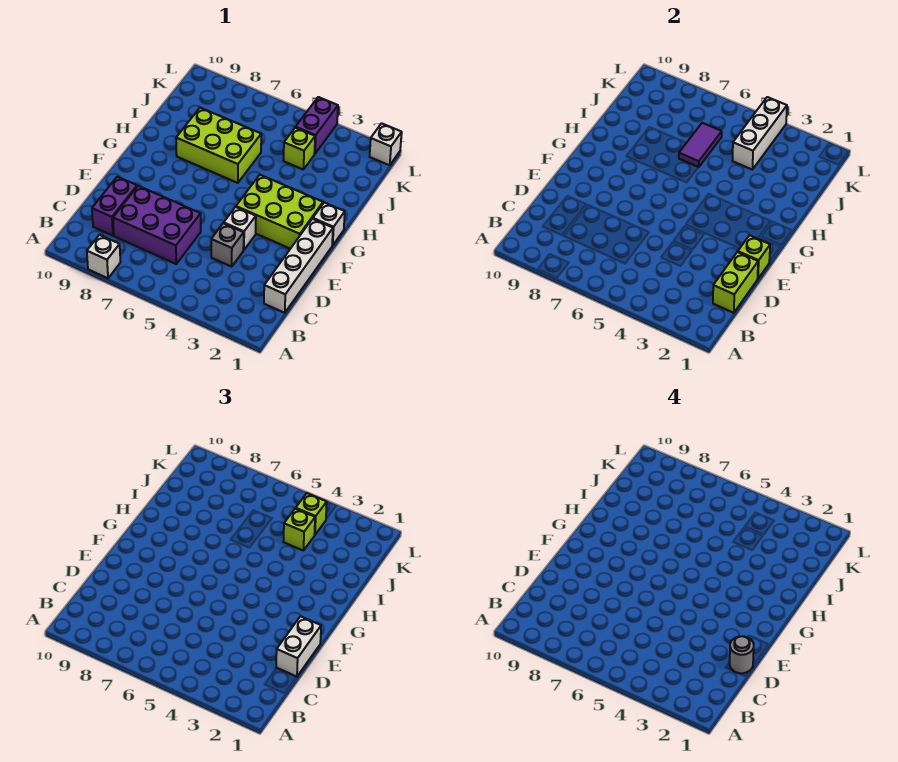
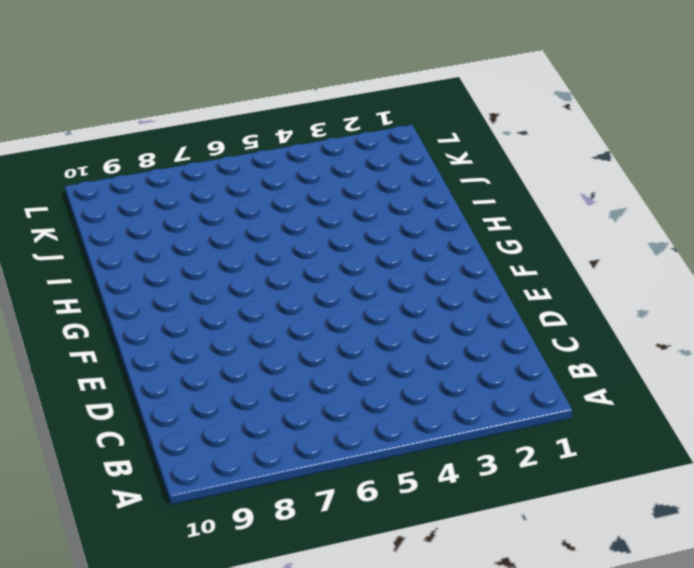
none -> white 1x1 brick [87,235,121,278]
none -> white 1x4 brick [264,219,333,313]
none -> purple 2x3 brick [113,186,201,264]

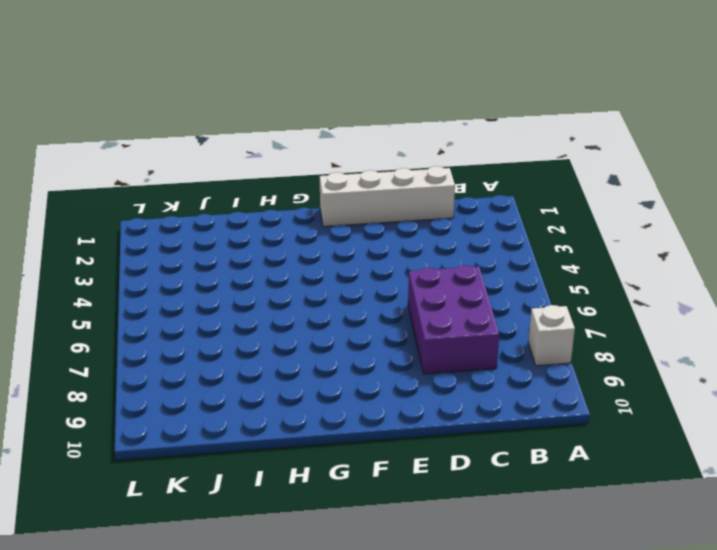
none -> purple 1x2 brick [92,177,137,236]
none -> grey 1x1 brick [211,223,244,267]
none -> white 1x1 brick [224,207,256,250]

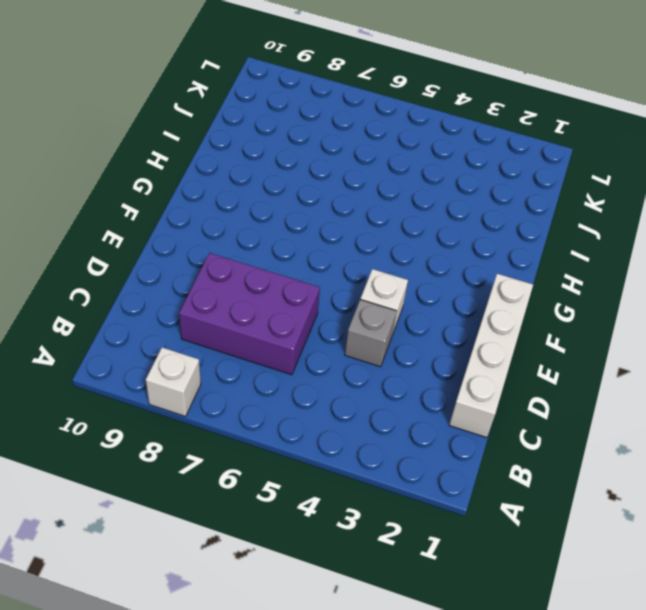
none -> purple 1x2 brick [92,177,137,236]
none -> lime 2x3 brick [236,175,323,249]
none -> white 1x1 brick [313,202,345,245]

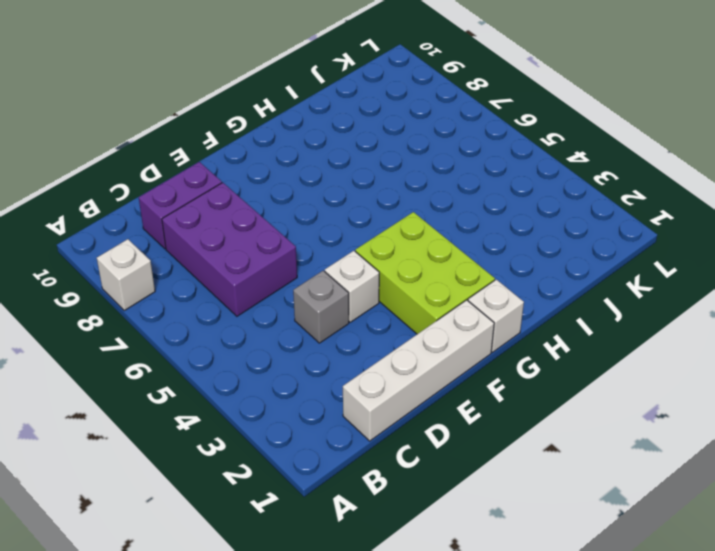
none -> lime 2x3 brick [176,108,261,183]
none -> lime 1x1 brick [283,127,315,169]
none -> purple 1x2 brick [296,97,338,154]

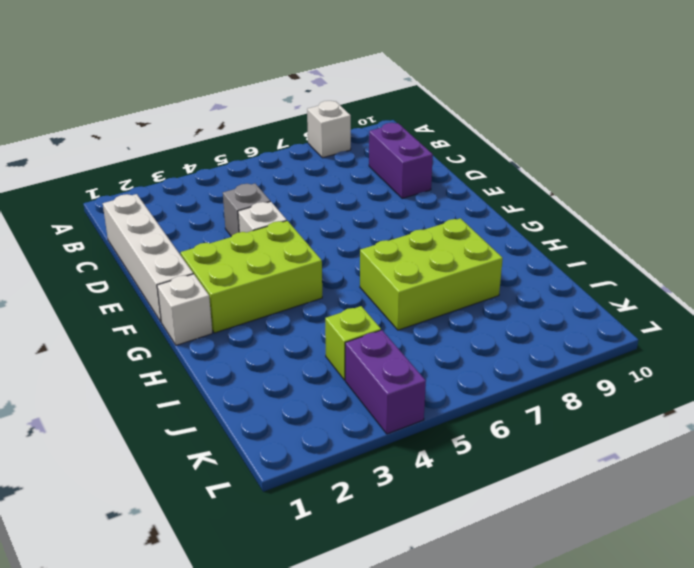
none -> purple 2x3 brick [113,186,201,264]
none -> white 1x1 brick [370,123,402,165]
none -> lime 1x2 brick [713,252,758,313]

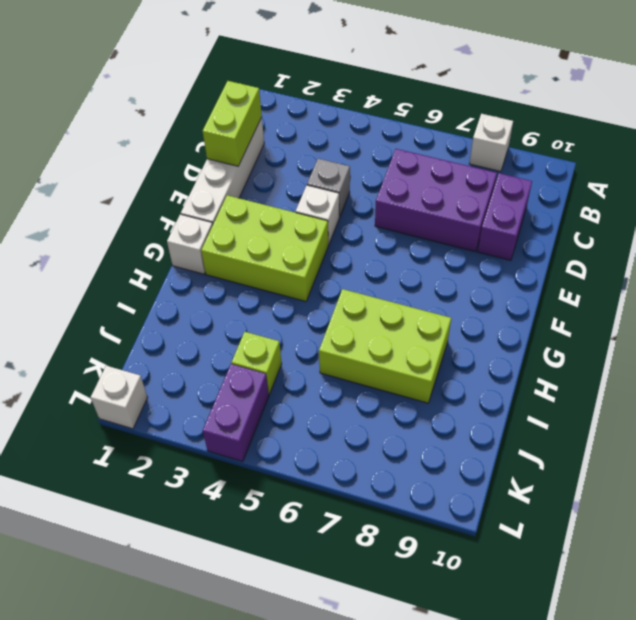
none -> lime 1x1 brick [738,235,770,278]
none -> purple 1x2 tile [679,123,722,167]
none -> white 1x3 brick [732,97,787,169]

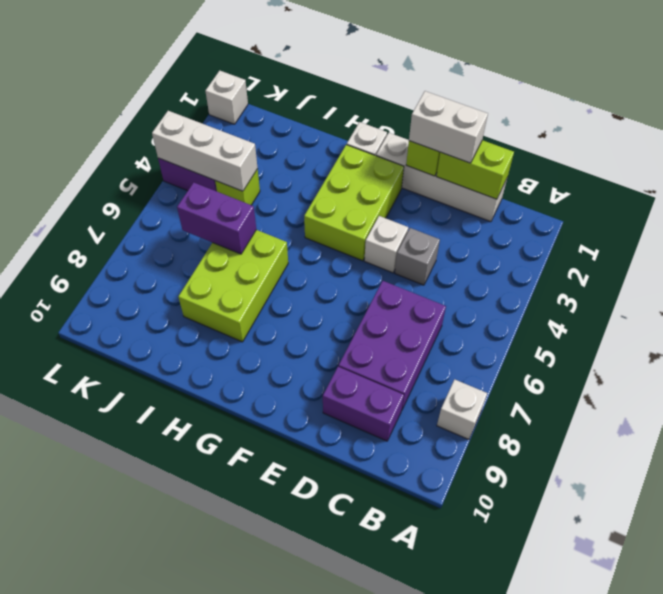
purple 1x2 brick [177,182,256,254] -> purple 1x2 tile [679,123,722,167]
none -> lime 1x1 brick [283,508,315,550]
none -> lime 1x1 brick [296,493,327,535]
none -> grey 1x1 round brick [730,636,754,674]

